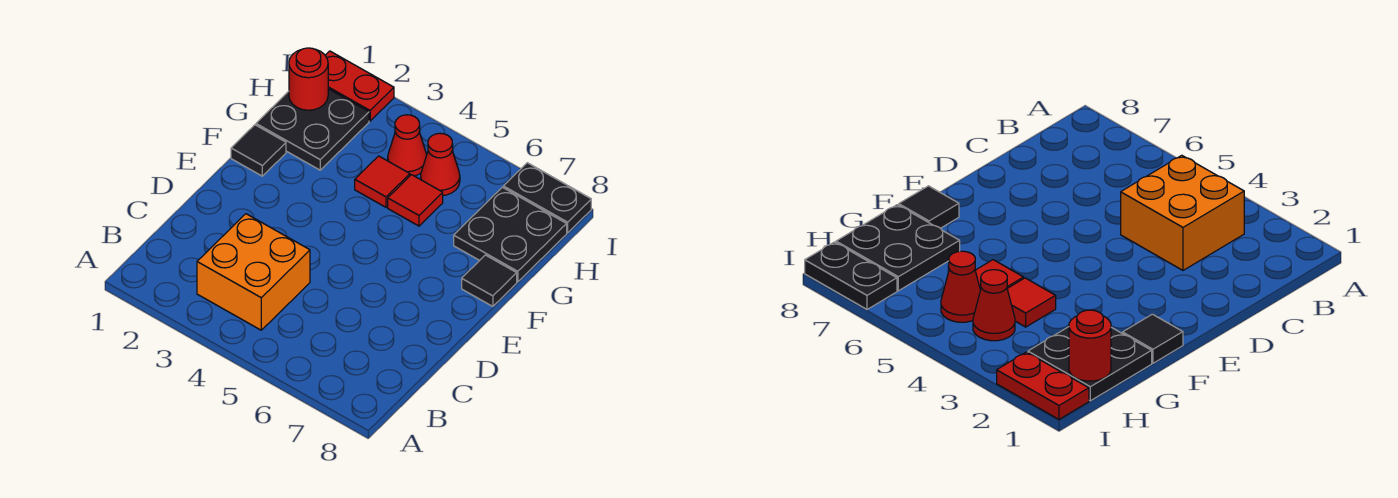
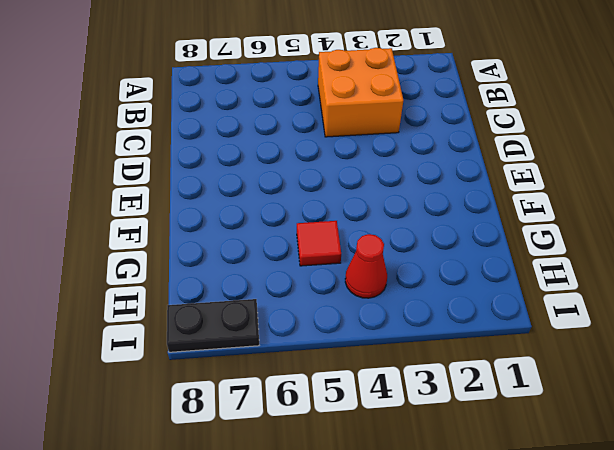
none -> black 1x1 tile [231,125,286,176]
none -> black 1x1 tile [462,255,517,306]
none -> black 2x2 plate [256,89,369,170]

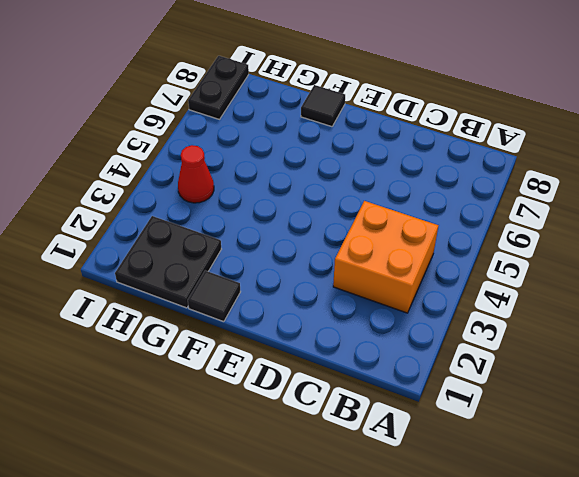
none -> red 1x1 tile [355,156,410,207]
none -> red 1x1 tile [388,175,443,226]
none -> black 2x2 plate [454,187,567,282]

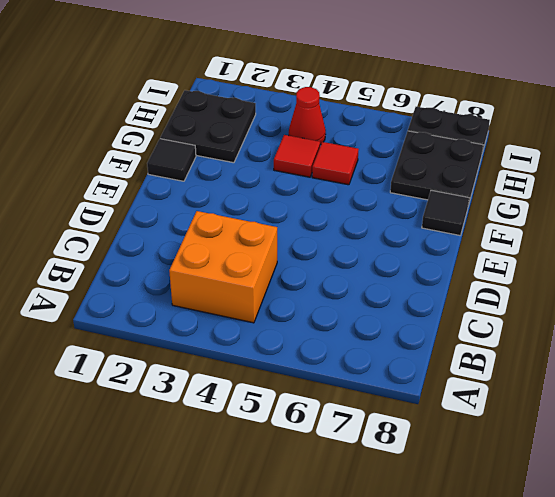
none -> red 1x1 cone [421,133,460,195]
none -> red 1x2 plate [325,51,394,121]
none -> red 1x1 round brick [289,48,328,110]

